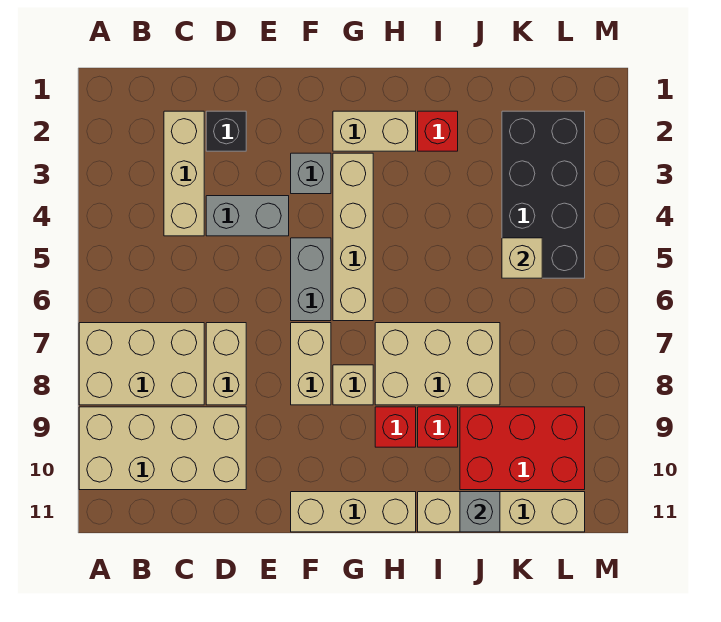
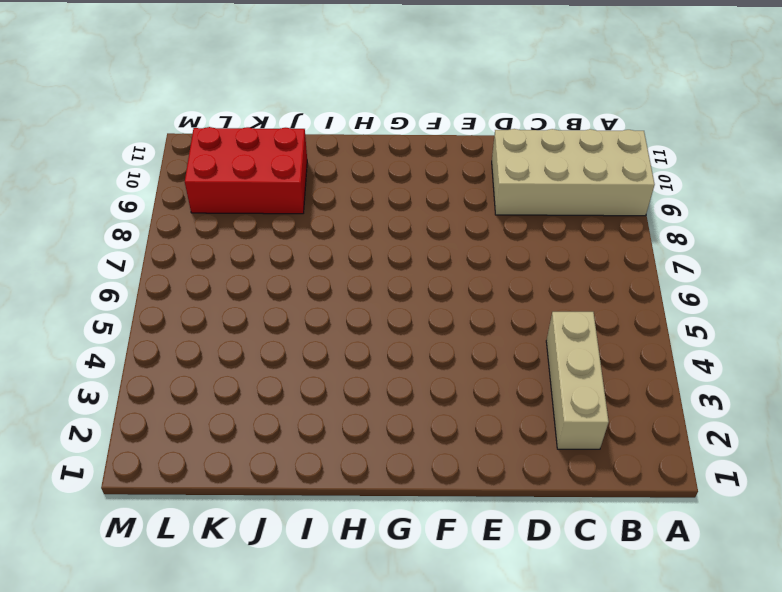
none -> tan 2x3 brick [79,323,204,405]
none -> black 1x1 brick [206,111,246,151]
none -> grey 1x2 brick [206,196,289,236]

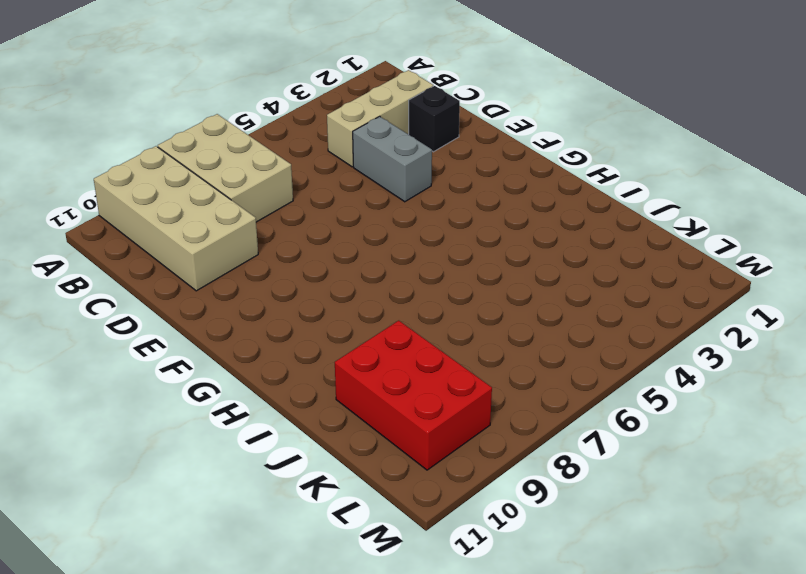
none -> tan 1x2 brick [206,323,246,405]
none -> grey 1x1 brick [291,153,331,194]
none -> grey 1x2 brick [291,238,331,321]

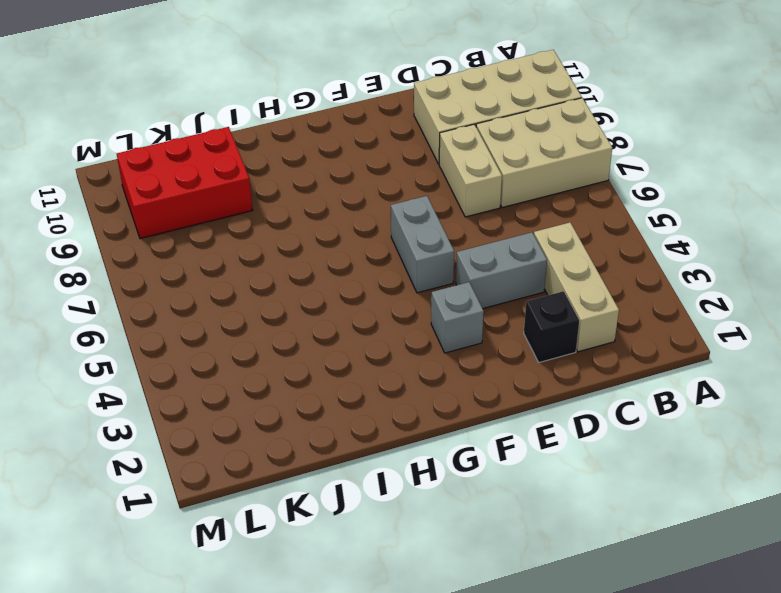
none -> tan 1x2 brick [291,323,331,405]
none -> tan 1x3 brick [291,492,416,532]
none -> tan 1x2 brick [333,111,416,151]

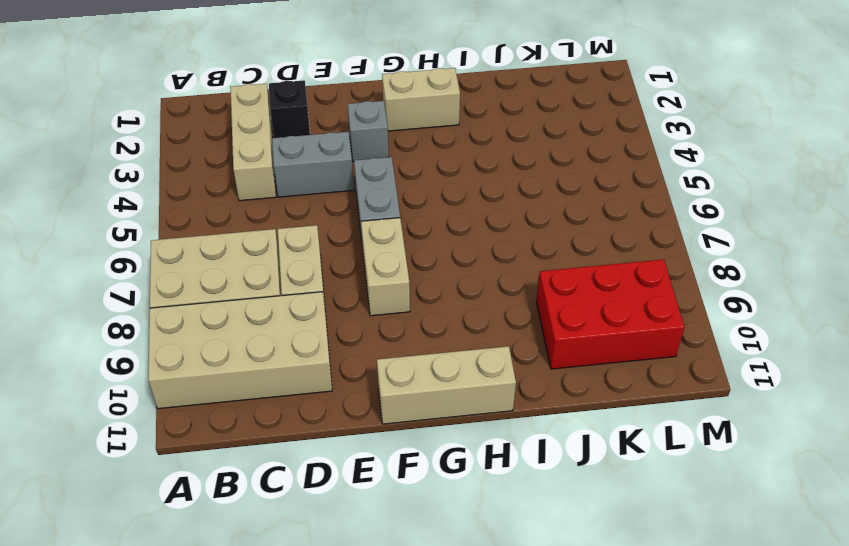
none -> tan 1x4 brick [333,153,373,321]
none -> tan 1x1 brick [333,365,373,405]
none -> tan 2x3 brick [375,323,500,405]

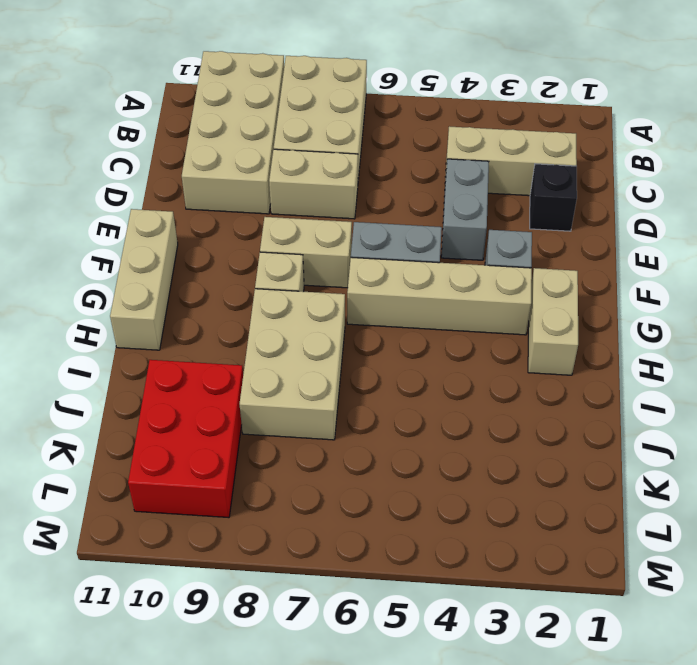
none -> red 1x1 brick [375,407,416,447]
none -> red 1x1 brick [418,111,458,151]
none -> red 1x1 brick [418,407,458,447]

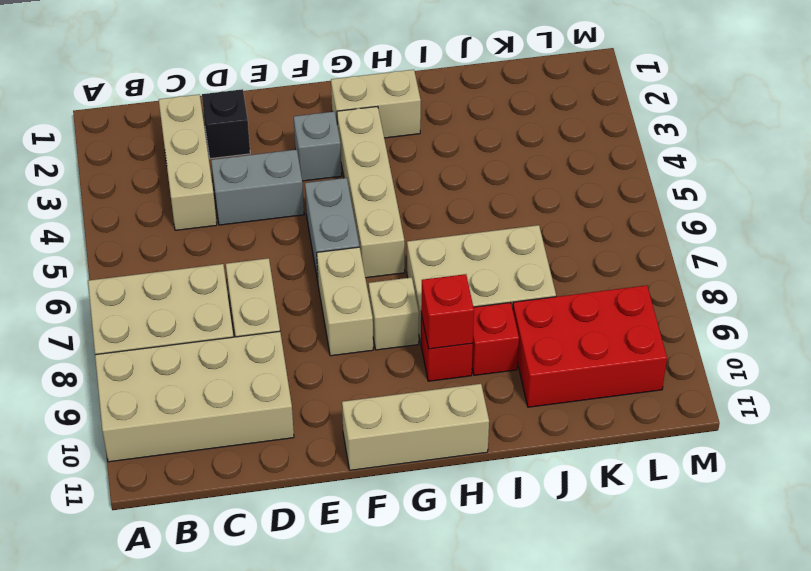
red 1x1 brick [421,274,474,349] -> red 1x1 brick moved to [418,111,458,151]
none -> tan 1x4 brick [418,492,585,532]
none -> black 2x4 brick [502,111,585,278]
none -> grey 1x1 brick [460,492,500,532]

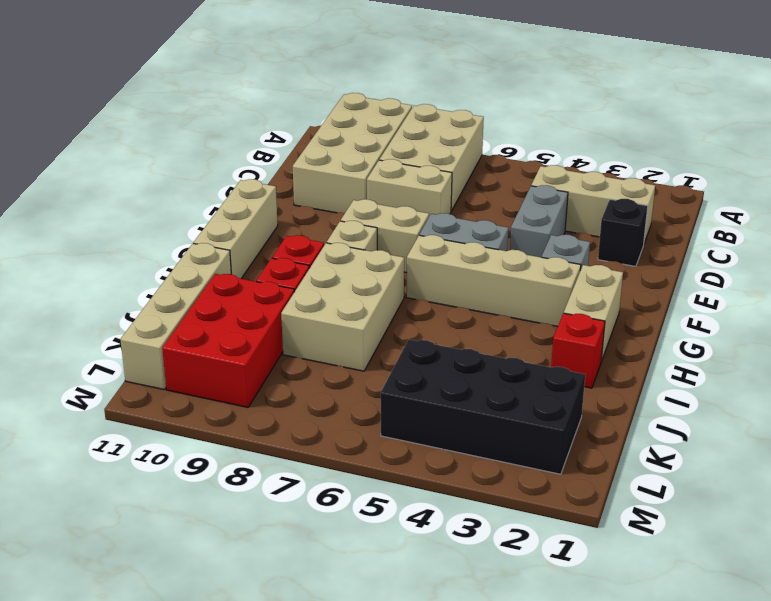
none -> grey 1x1 brick [460,492,500,532]
none -> tan 1x1 brick [502,238,542,278]

